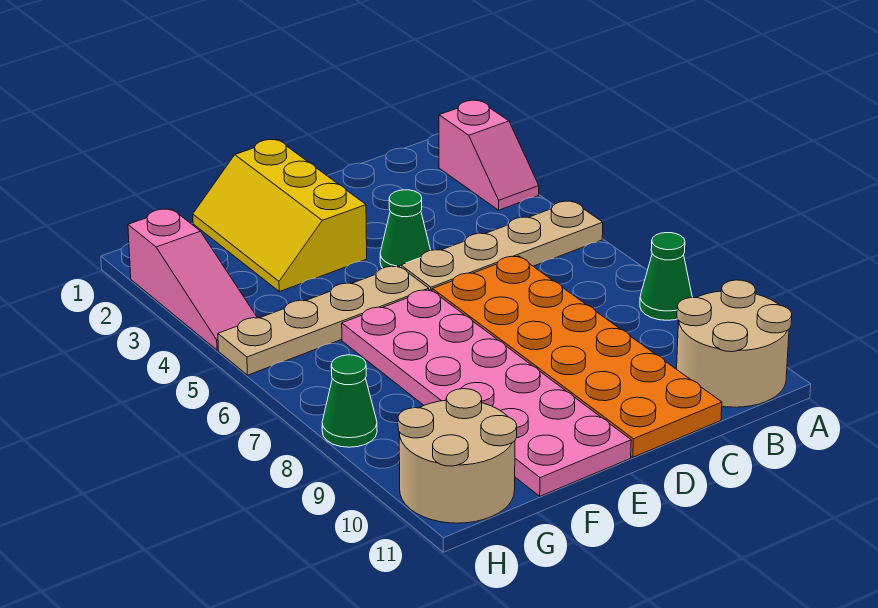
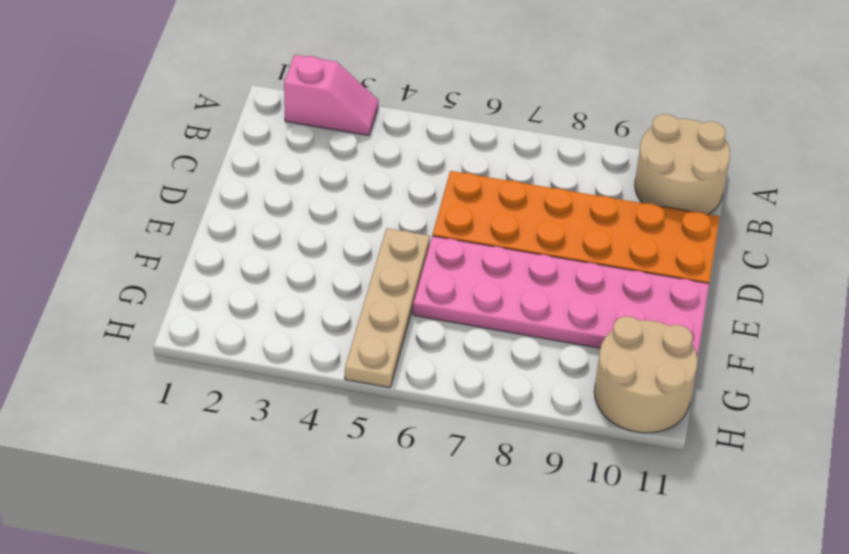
none -> tan 1x4 plate [401,201,603,290]
none -> green 1x1 cone [640,233,692,320]
none -> green 1x1 cone [380,190,431,268]

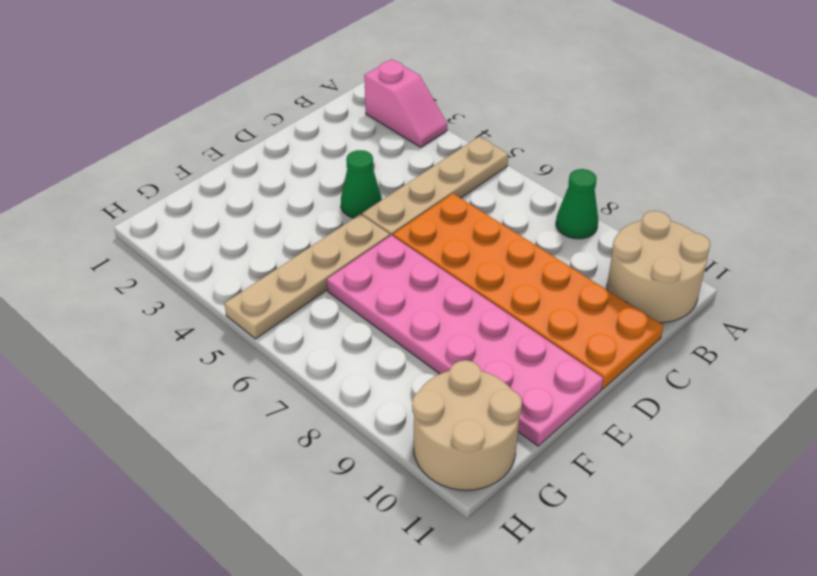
none -> yellow 2x3 slope [193,140,367,292]
none -> pink 1x3 slope [128,209,257,350]
none -> green 1x1 cone [322,355,377,447]

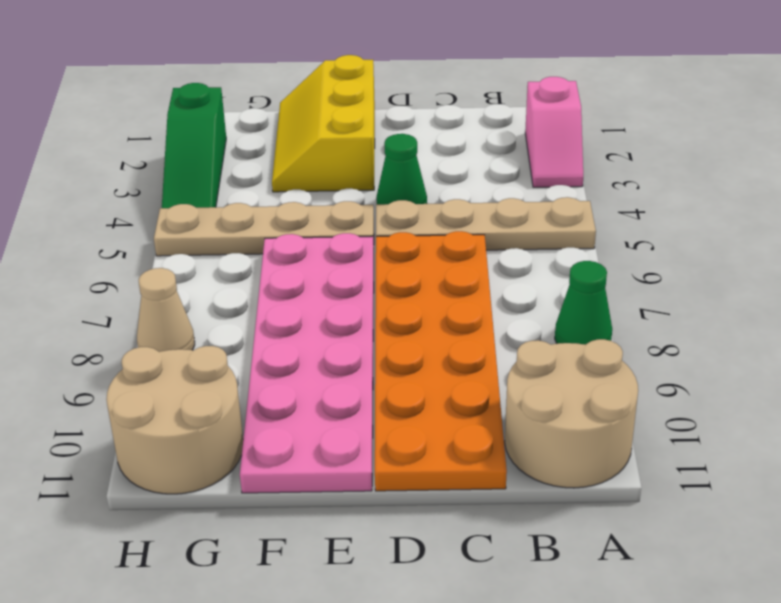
green 1x3 slope [162,83,226,208] -> pink 1x3 slope [128,209,257,350]
tan 1x1 cone [137,268,195,352] -> green 1x1 cone [322,355,377,447]

